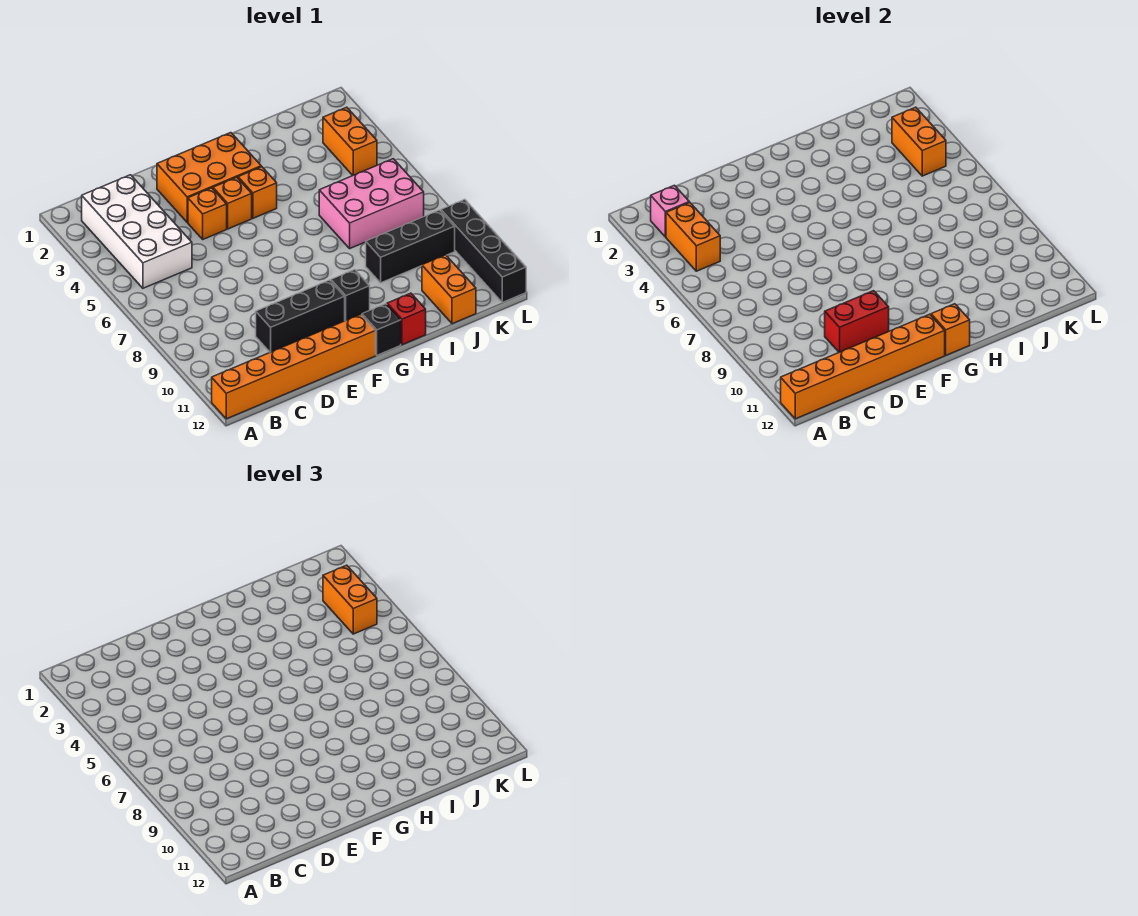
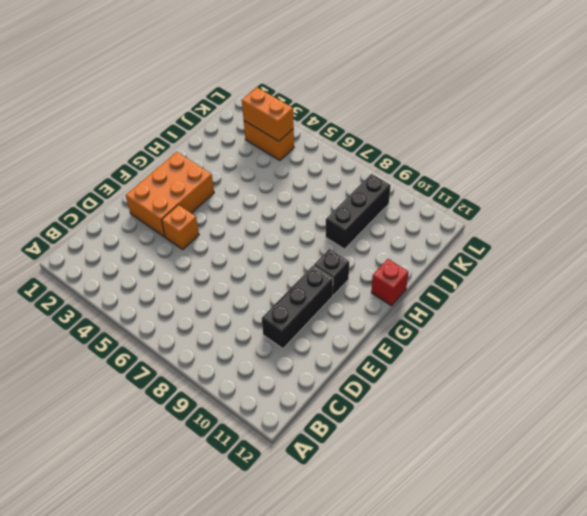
none -> orange 1x6 brick [212,314,376,419]
none -> white 2x4 brick [82,175,192,288]
none -> orange 1x1 brick [213,177,252,229]

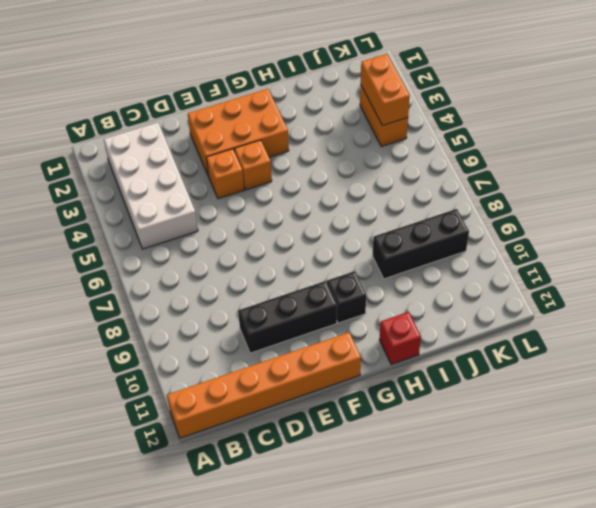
none -> orange 1x1 brick [238,167,277,218]
none -> black 1x1 brick [362,304,401,355]
none -> pink 2x3 brick [319,159,424,248]

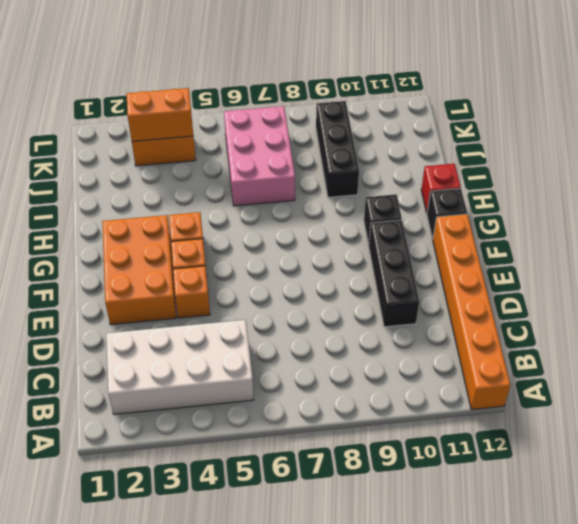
none -> orange 1x2 brick [422,255,476,324]
none -> black 1x4 brick [441,200,526,302]
none -> orange 1x6 brick [781,314,945,419]

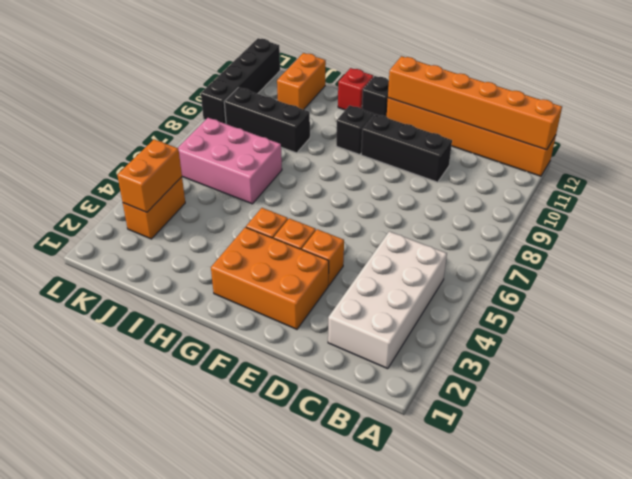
none -> pink 1x1 brick [651,185,689,237]
none -> orange 1x2 brick [666,202,720,271]
none -> red 1x2 brick [825,291,889,352]

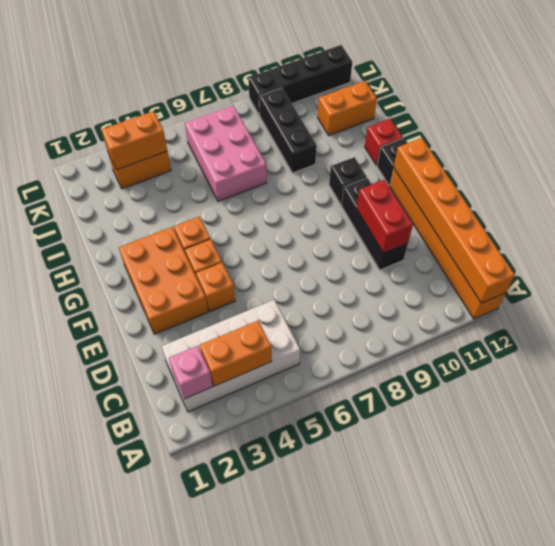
none -> orange 1x1 brick [931,304,970,355]
none -> orange 1x2 brick [323,565,377,634]

